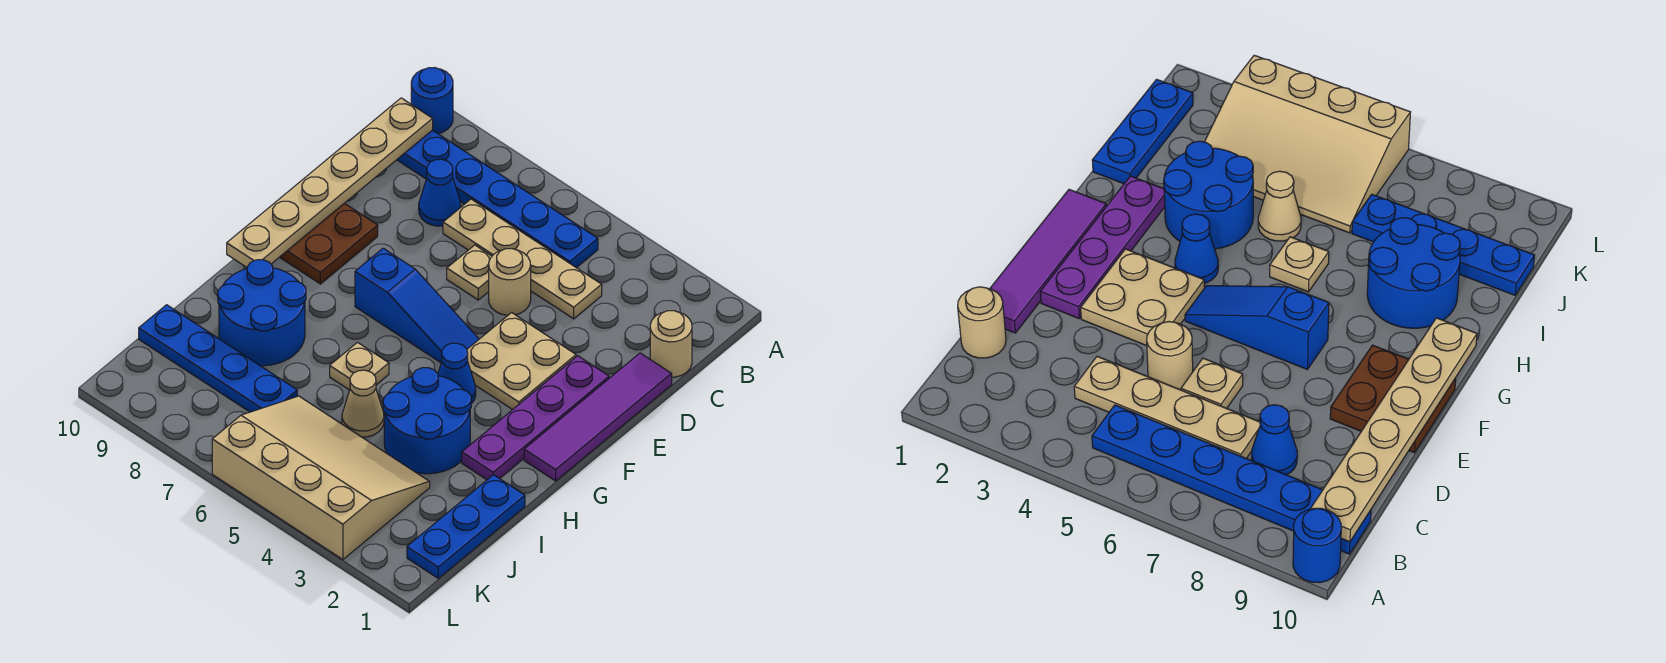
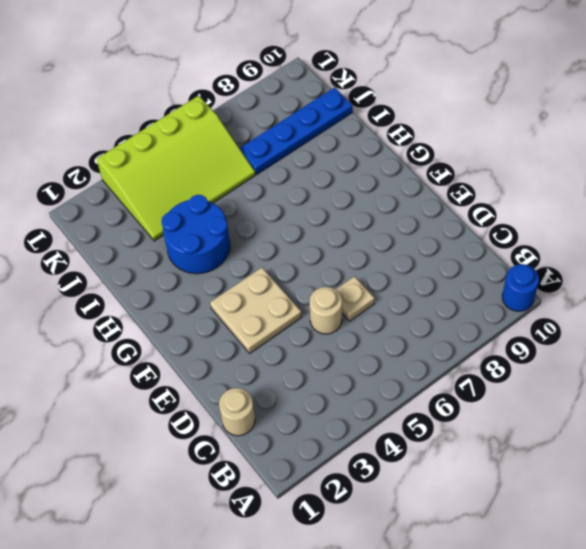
lime 3x4 slope [97,96,255,241] -> tan 3x4 slope [212,396,430,560]
none -> blue 1x6 plate [397,130,598,268]
none -> tan 1x4 plate [443,199,602,319]
none -> blue 1x1 cone [419,159,461,226]

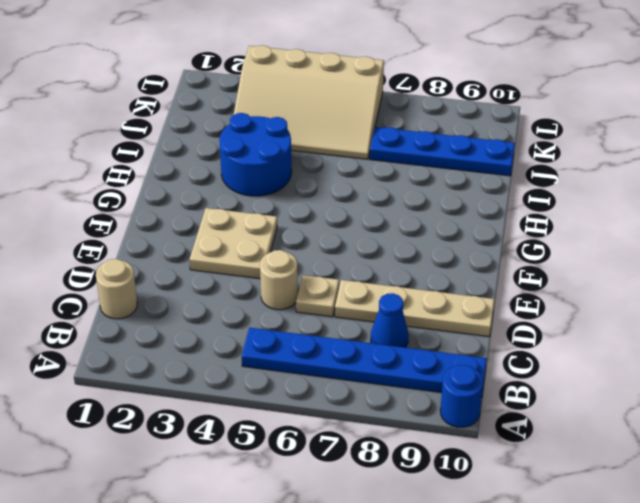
tan 1x4 plate [335,280,494,337] -> tan 1x4 plate moved to [443,199,602,319]
none -> purple 1x4 tile [524,353,672,481]
none -> purple 1x4 plate [462,356,609,480]
none -> brown 2x2 plate [280,203,378,284]

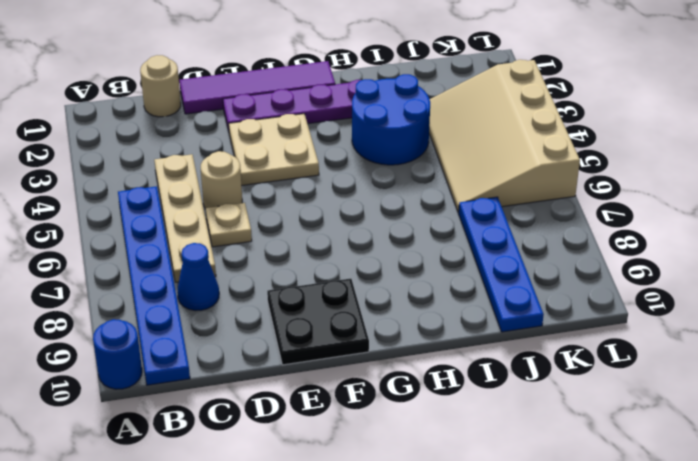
black 2x2 plate [267,279,369,365] -> brown 2x2 plate [280,203,378,284]
none -> blue 1x3 slope [355,248,479,363]
none -> blue 1x1 cone [438,343,476,404]
none -> tan 1x1 plate [330,343,389,390]

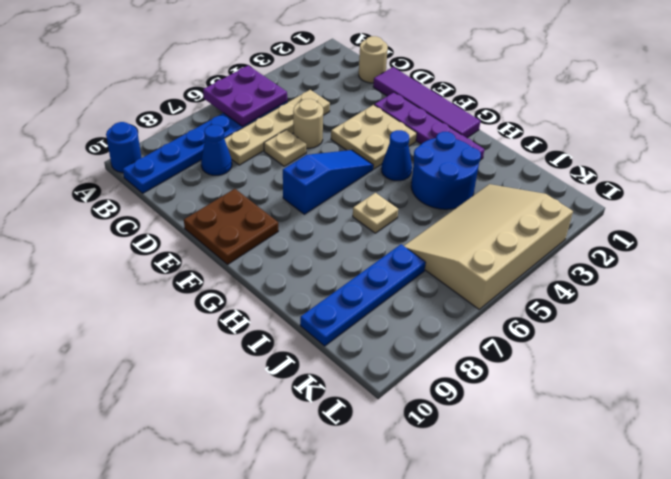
purple 2x2 plate [203,66,287,126] -> none
none -> blue 2x2 round brick [218,260,306,366]
none -> blue 1x3 plate [407,475,525,578]
none -> tan 1x1 cone [342,370,384,437]

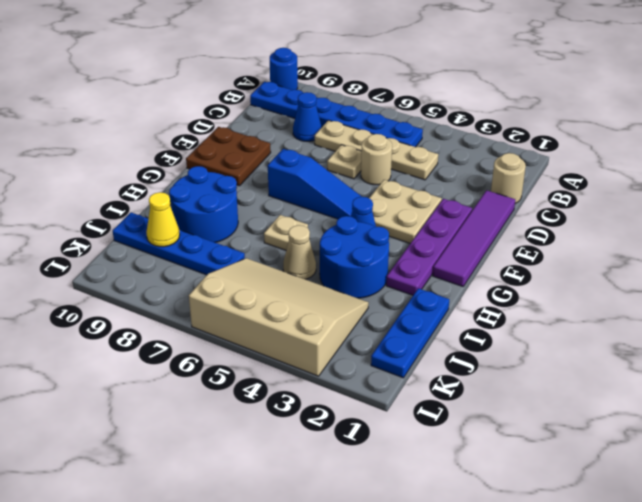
yellow 1x1 cone [146,192,180,247] -> none
none -> tan 1x6 plate [227,98,433,267]

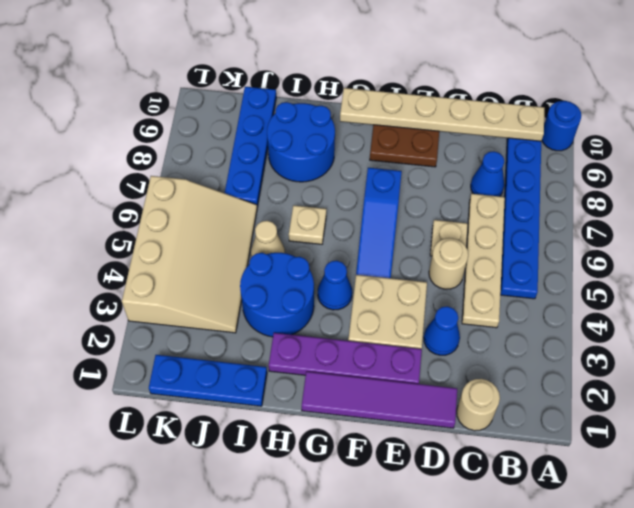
blue 1x1 cone [424,306,460,355] -> none

